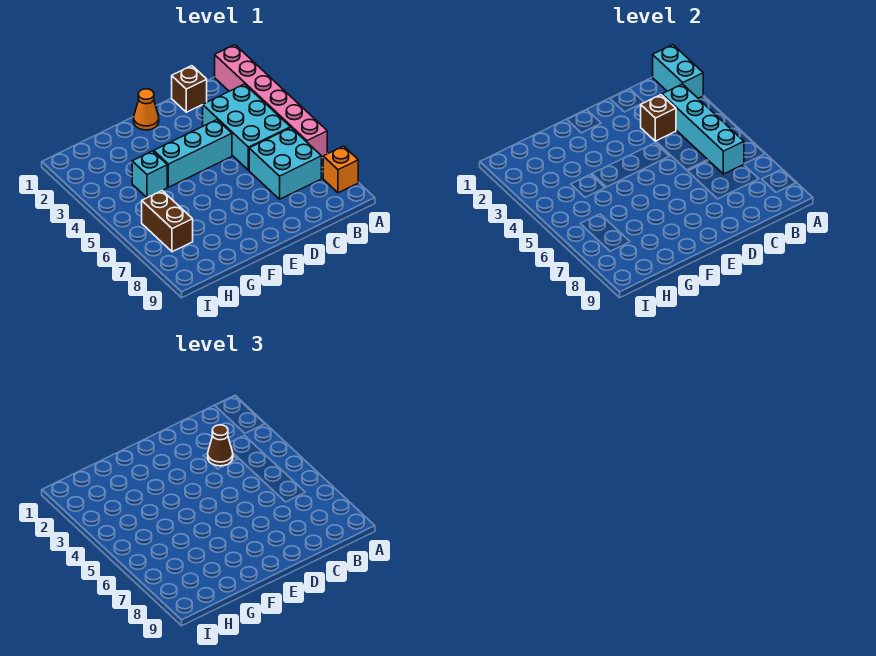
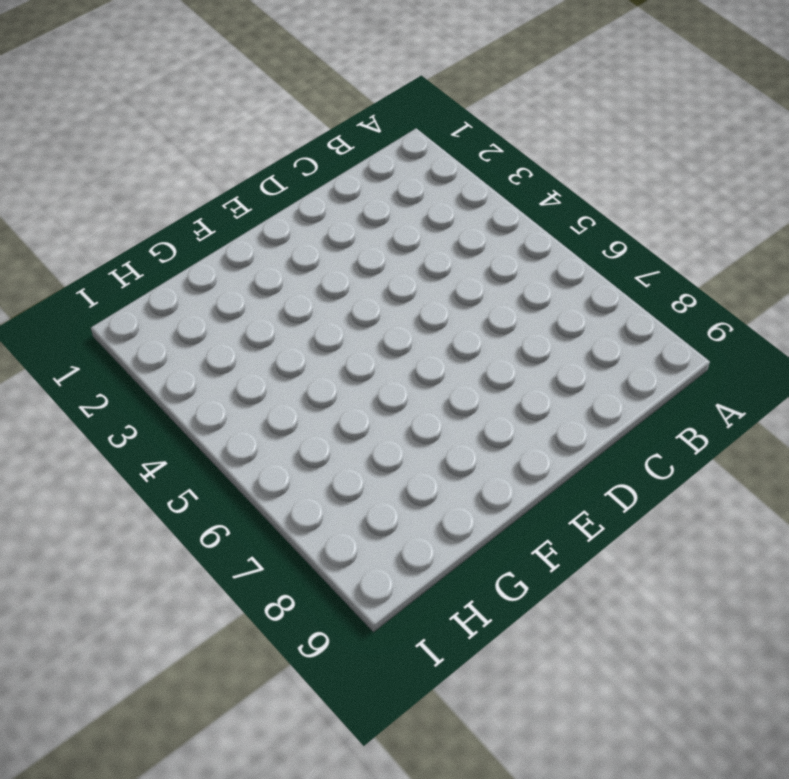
none -> pink 1x6 brick [215,45,327,157]
none -> orange 1x1 brick [323,146,358,193]
none -> cyan 2x3 brick [203,84,290,170]

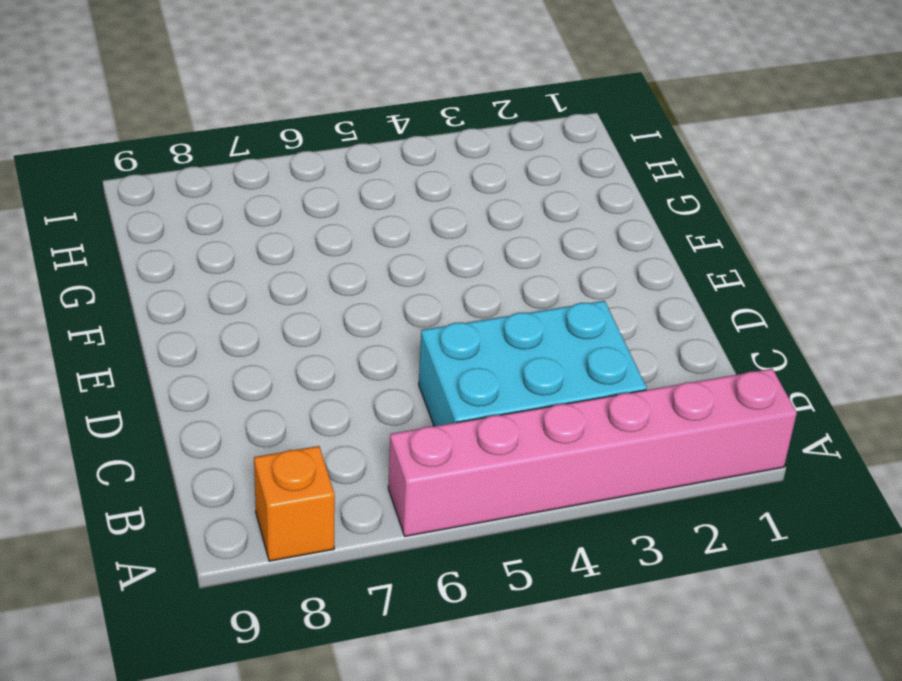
none -> cyan 2x2 brick [249,128,321,199]
none -> brown 1x1 brick [172,66,207,112]
none -> cyan 1x3 brick [154,120,232,187]

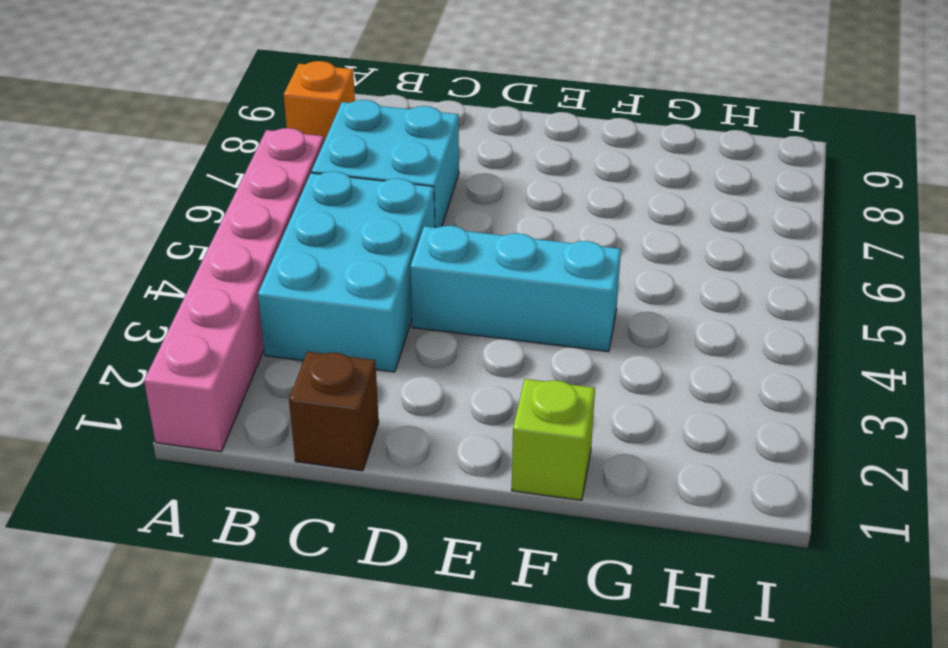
lime 1x1 brick [512,379,595,500] -> none
none -> orange 1x1 cone [134,89,159,130]
none -> cyan 1x1 brick [132,151,167,198]
none -> brown 1x2 brick [142,191,193,252]

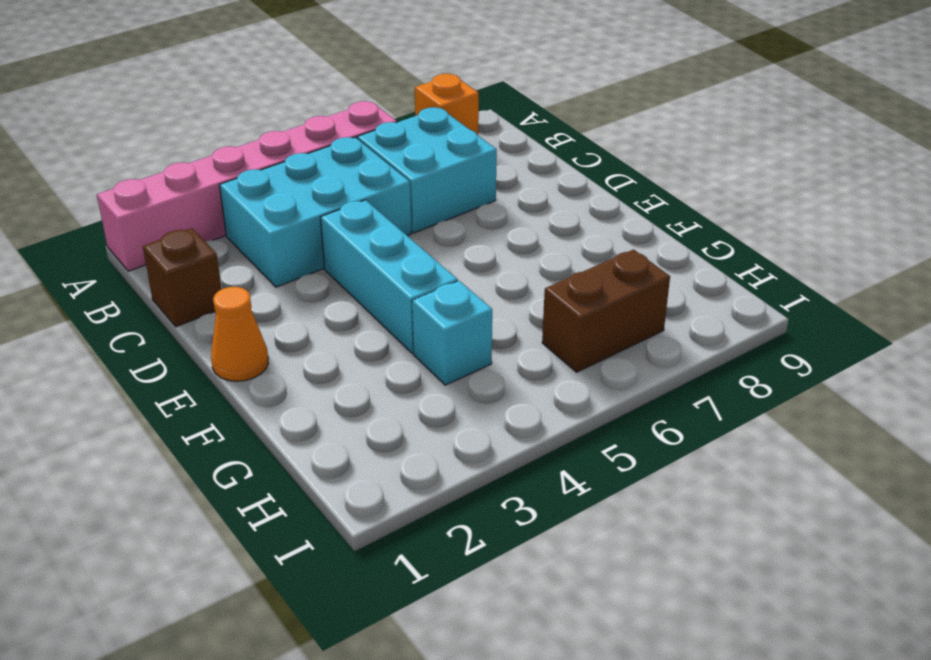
none -> cyan 1x2 brick [653,45,703,98]
none -> cyan 1x4 brick [662,84,744,174]
none -> brown 1x1 brick [641,95,676,141]

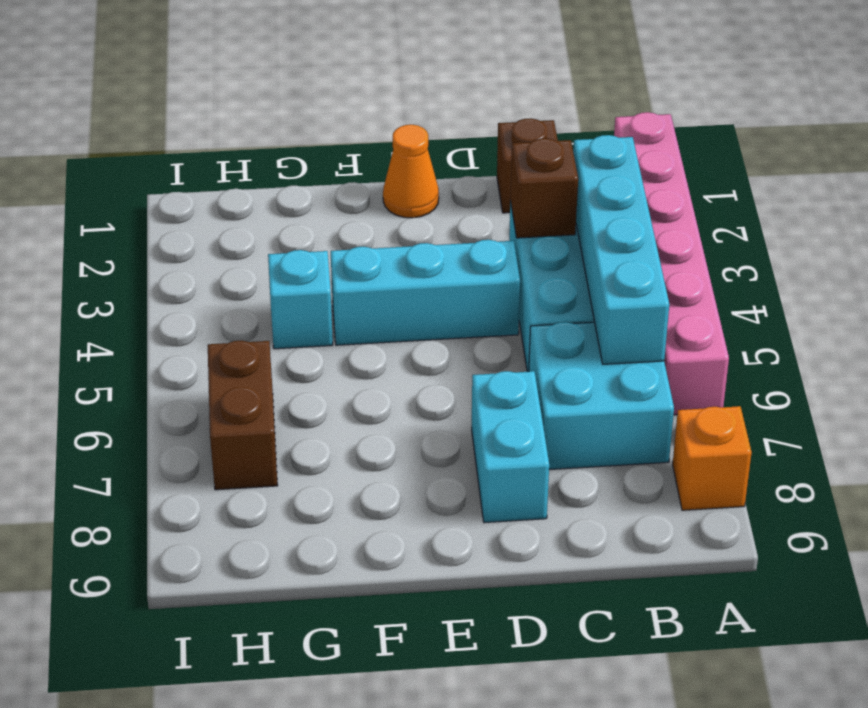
cyan 1x2 brick [472,371,549,523] -> cyan 1x2 brick moved to [653,45,703,98]
none -> brown 1x1 cone [208,425,233,466]

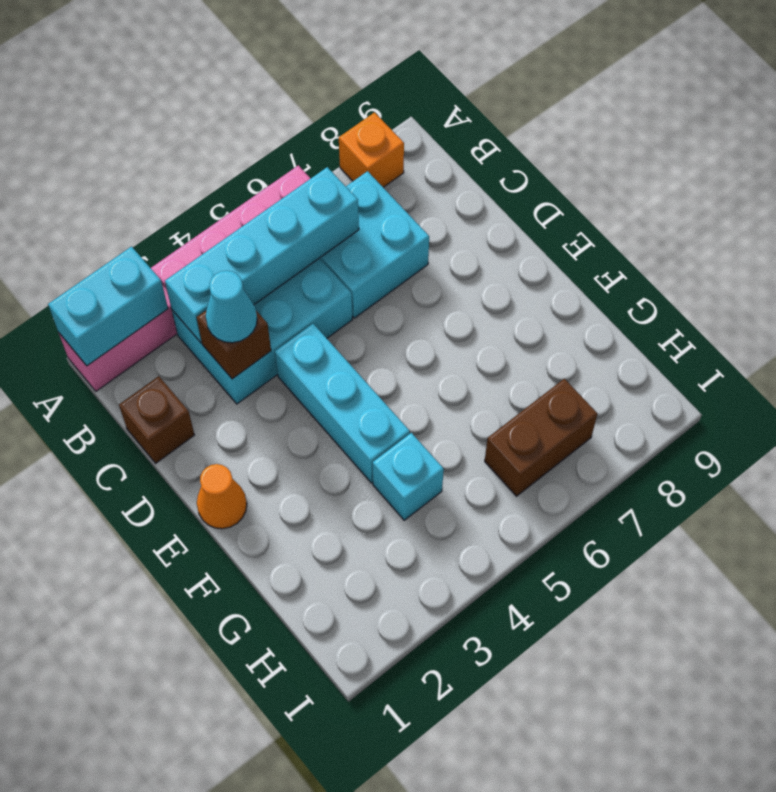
cyan 1x1 cone [206,271,257,343] -> brown 1x1 cone [208,425,233,466]

